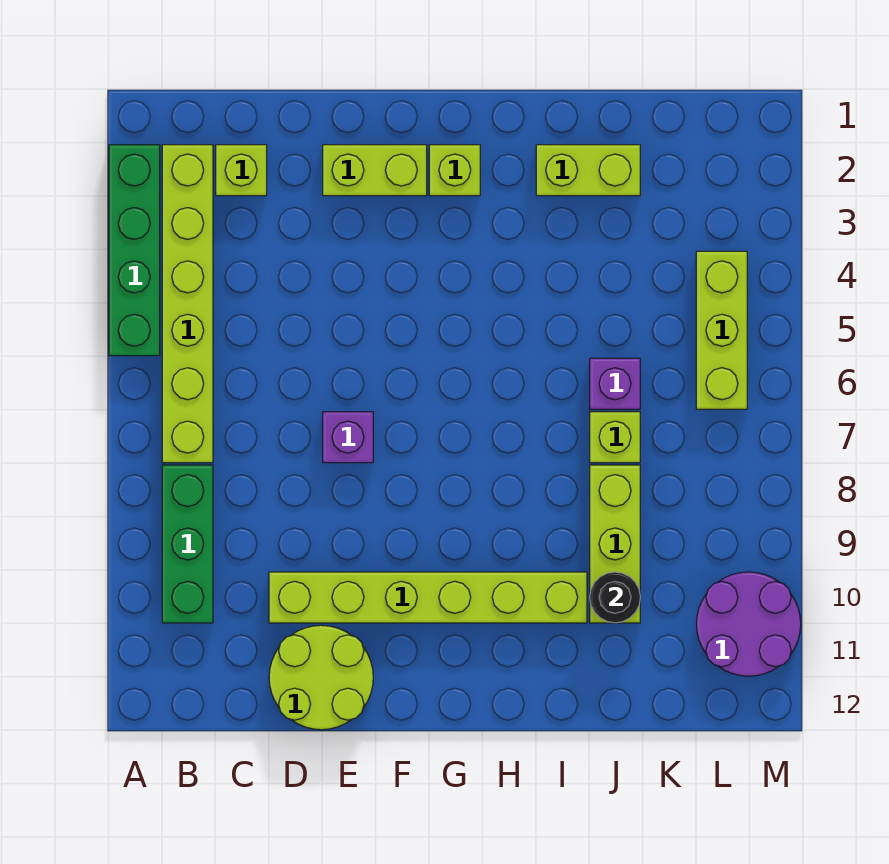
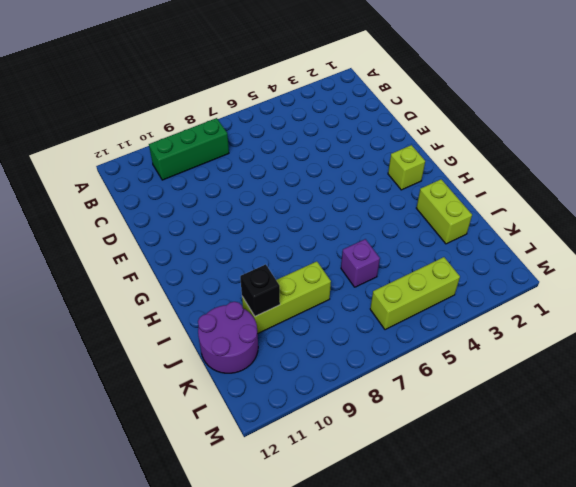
black 1x1 brick [240,264,280,316] -> black 1x1 round brick [590,572,640,623]
purple 2x2 round brick [198,302,258,373] -> purple 2x2 round brick moved to [696,572,801,676]
none -> green 1x4 brick [109,145,160,356]
none -> lime 1x6 brick [162,145,213,463]
none -> lime 1x1 brick [216,145,267,196]

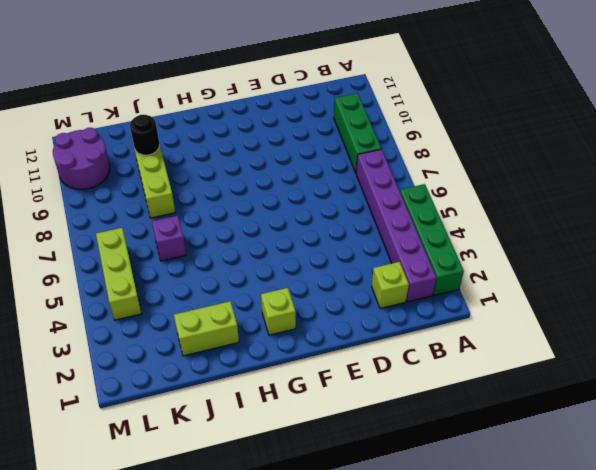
purple 1x6 brick [356,149,436,302] -> lime 1x6 brick [162,145,213,463]
none -> lime 1x6 brick [269,572,587,623]
none -> lime 2x2 round brick [269,625,373,730]
none -> lime 1x2 brick [323,145,427,196]

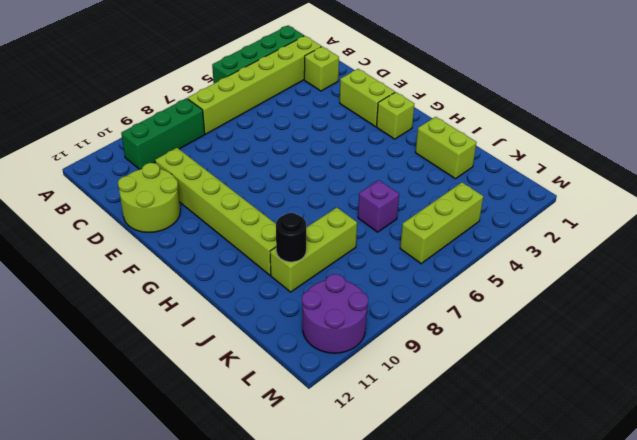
none -> purple 1x1 brick [323,412,373,463]
none -> lime 1x1 brick [590,412,640,463]

